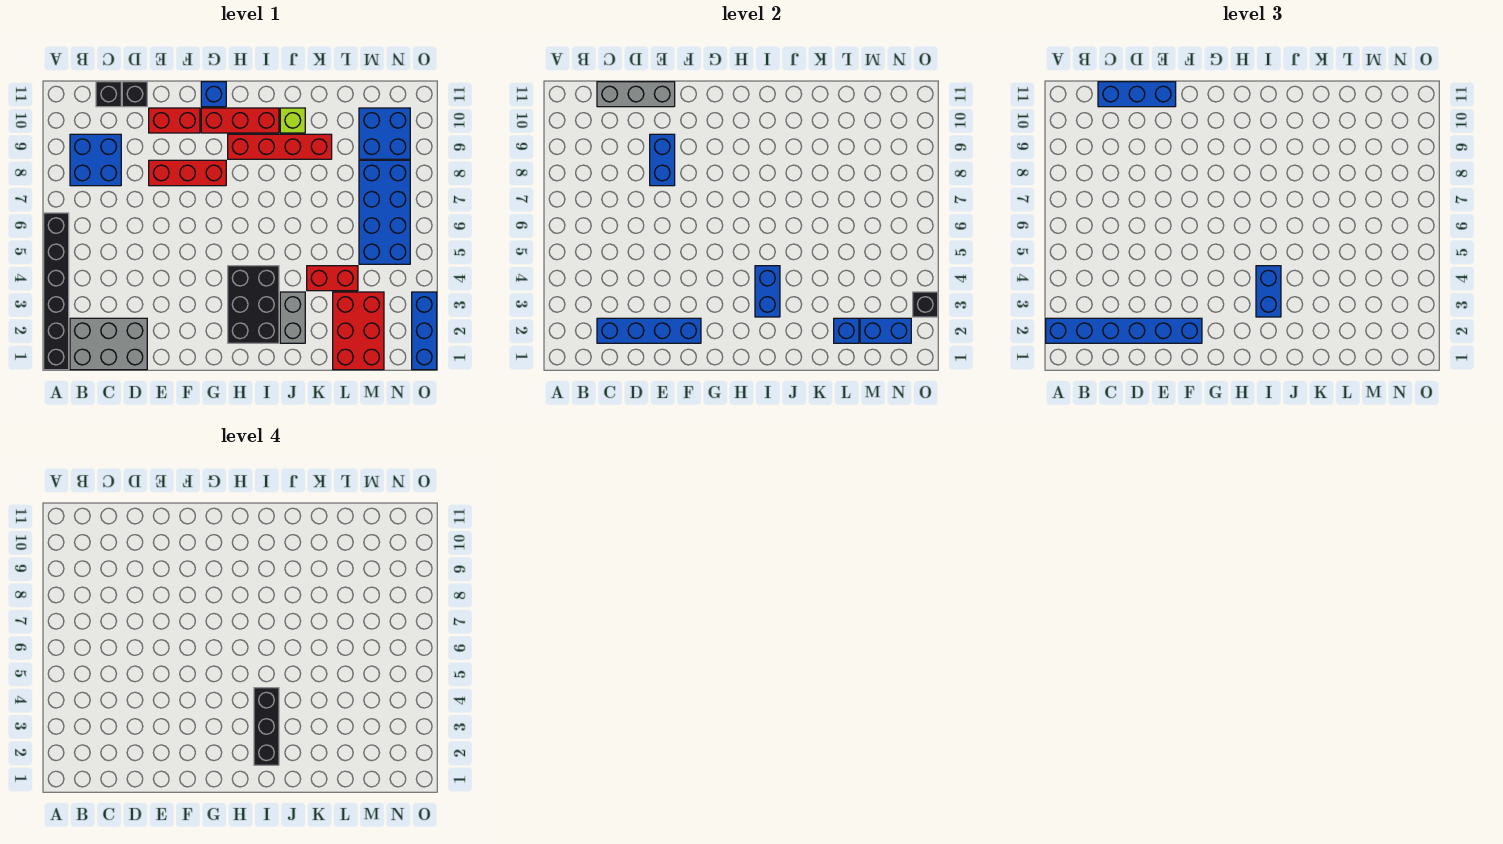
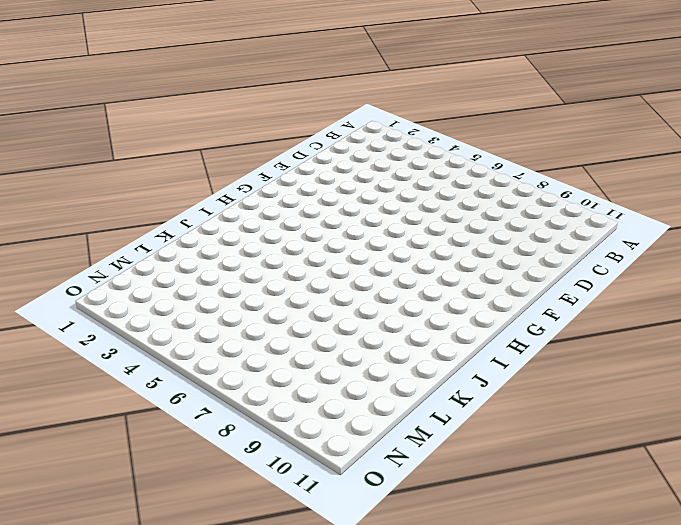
none -> black 1x6 brick [44,213,69,370]
none -> grey 2x3 brick [70,318,147,370]
none -> blue 2x2 brick [70,134,121,186]

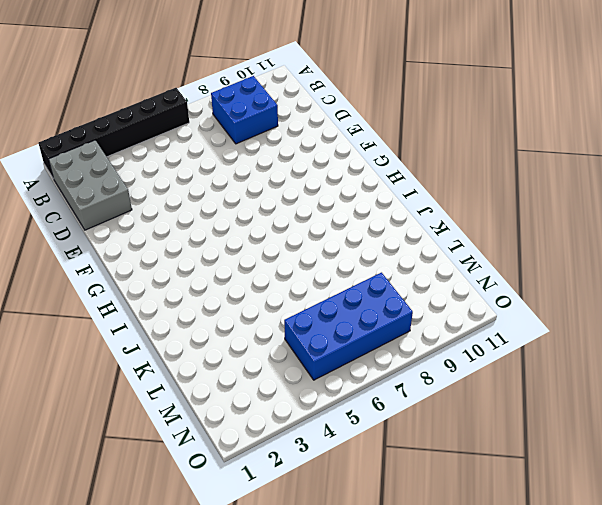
none -> black 1x1 brick [96,82,121,107]
none -> black 1x1 brick [122,82,147,107]
none -> red 1x3 brick [149,160,226,186]

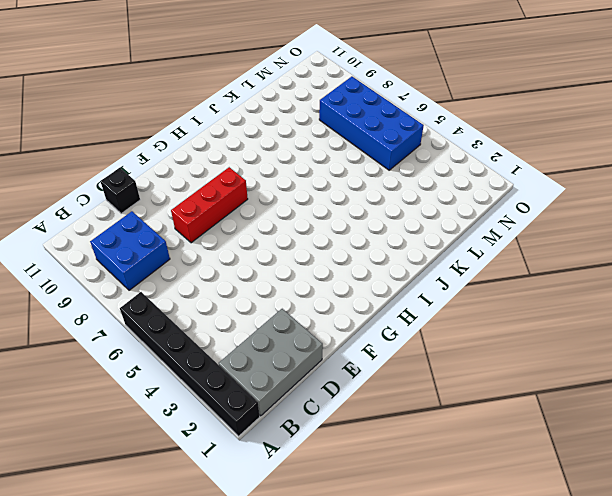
none -> black 1x1 brick [96,82,121,107]
none -> red 1x2 brick [149,108,200,133]
none -> red 1x3 brick [201,108,279,133]

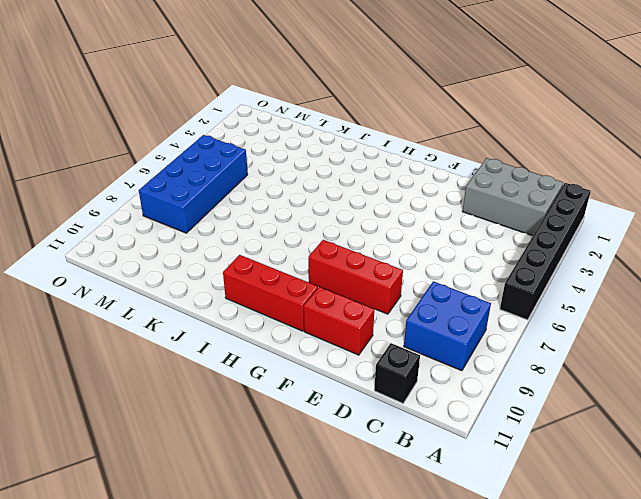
none -> black 1x1 brick [122,82,147,107]
none -> blue 1x1 brick [201,82,226,107]
none -> black 2x3 brick [228,266,279,343]

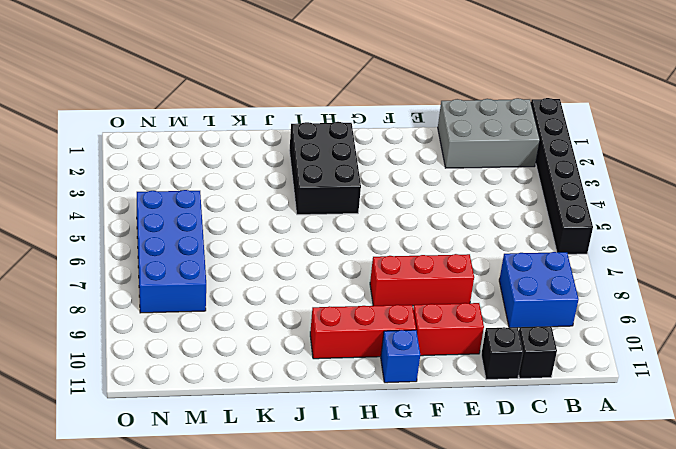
none -> red 1x4 brick [228,134,332,159]
none -> grey 1x2 brick [280,292,305,343]
none -> lime 1x1 brick [280,108,305,133]

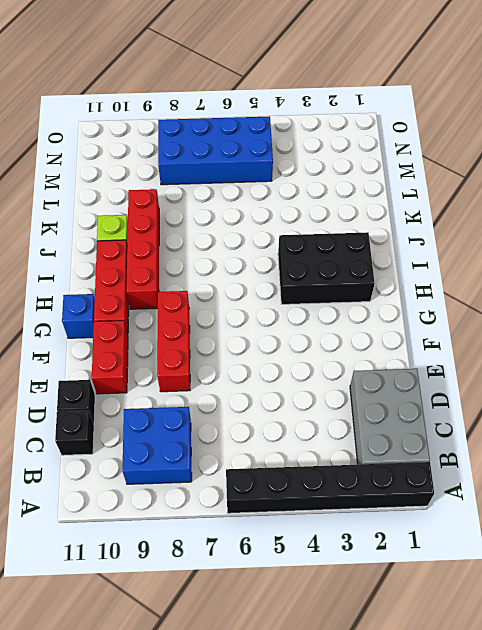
none -> grey 1x2 brick [280,292,305,343]
none -> red 1x2 brick [307,266,358,291]
none -> red 2x3 brick [333,292,384,370]

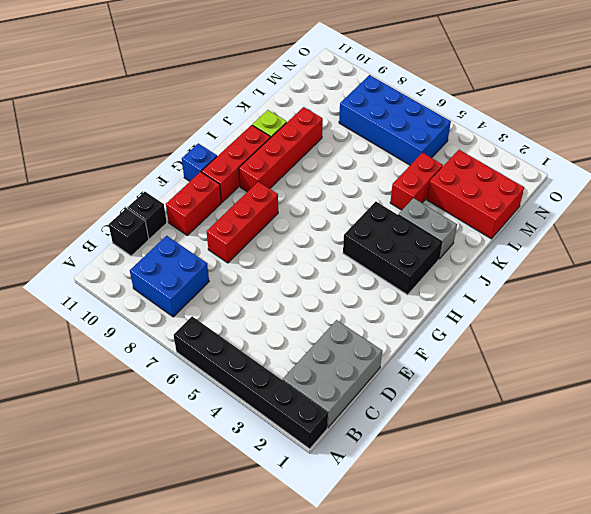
none -> blue 2x2 brick [359,108,410,159]
none -> blue 1x3 brick [412,292,437,370]
none -> blue 1x4 brick [597,318,701,343]

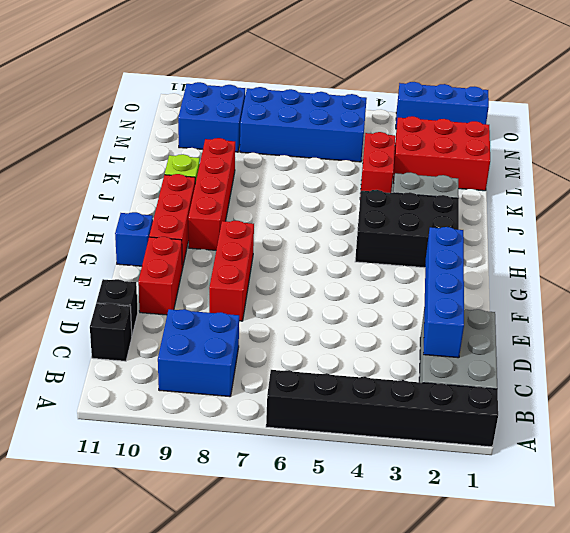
none -> grey 1x3 brick [597,82,675,107]
none -> blue 1x2 brick [650,134,675,186]
none -> blue 1x2 brick [755,266,780,317]

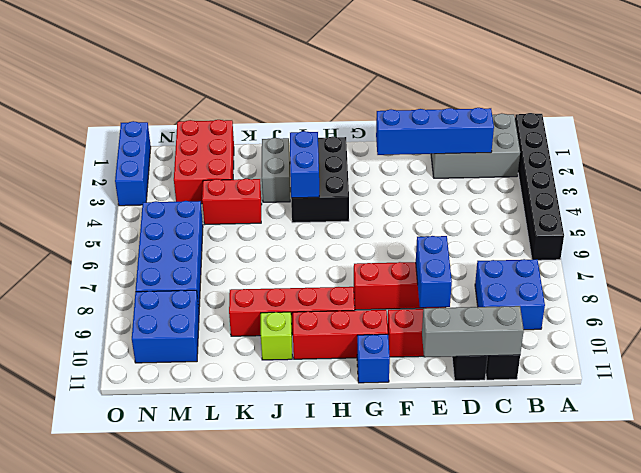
none -> blue 1x1 brick [834,318,859,343]
none -> blue 1x2 brick [860,318,911,343]
none -> black 1x1 brick [913,292,938,317]

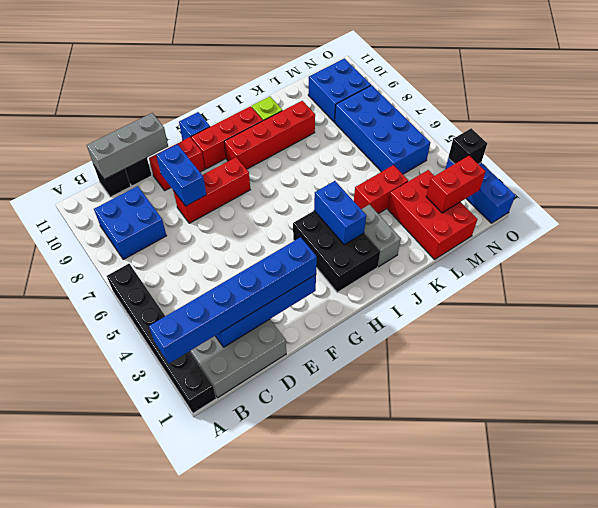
red 1x2 brick [426,156,486,213] -> blue 1x2 brick [860,318,911,343]
none -> blue 1x1 brick [834,318,859,343]
none -> blue 1x3 brick [1098,82,1176,107]
none -> blue 1x2 brick [1256,266,1281,317]

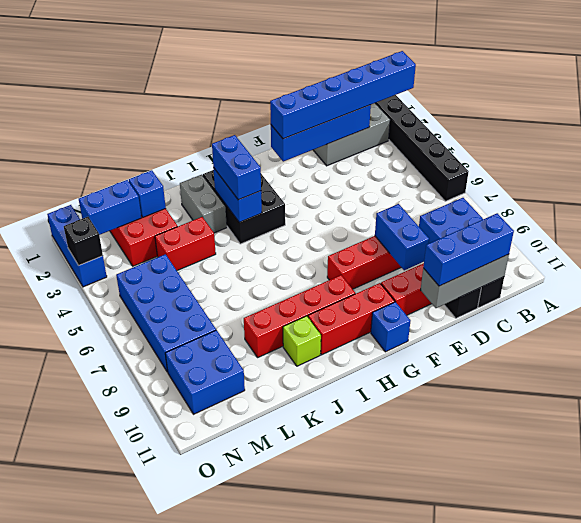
none -> black 1x3 brick [254,688,279,765]

